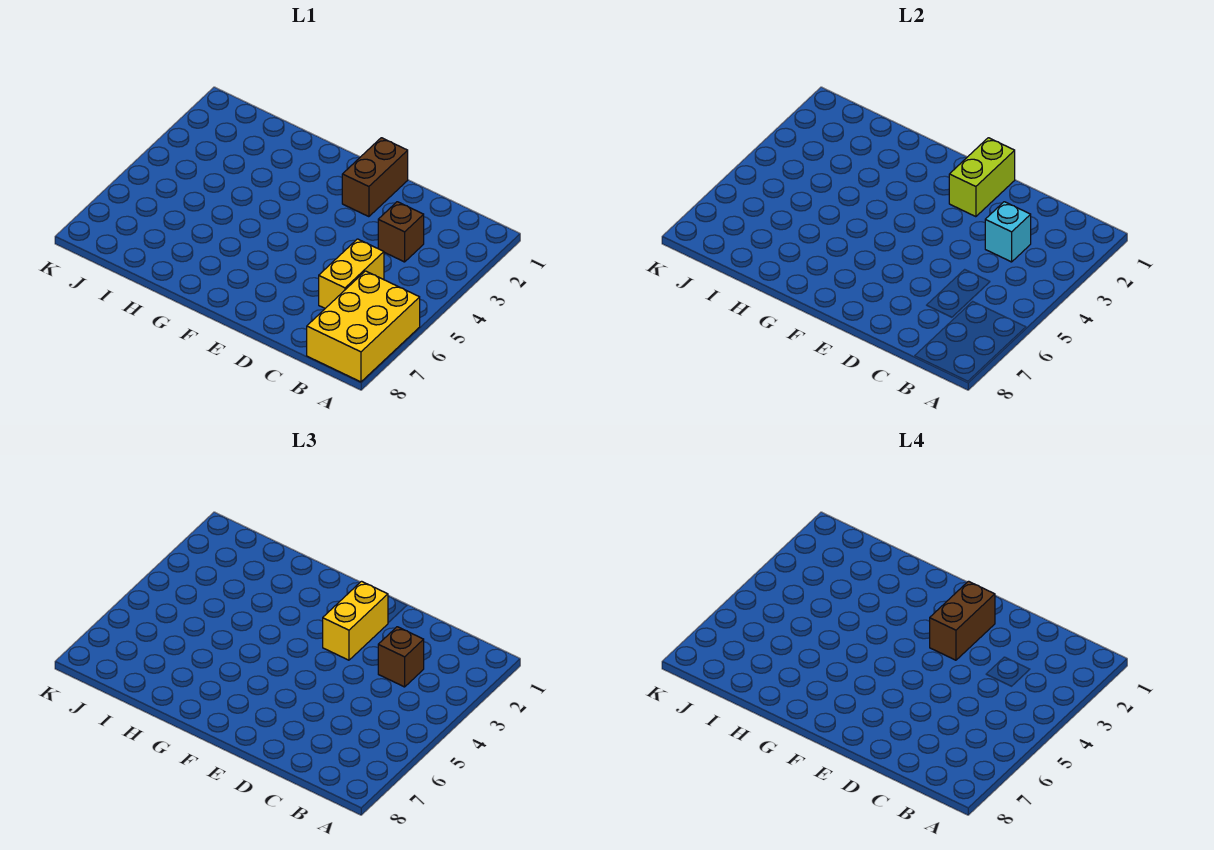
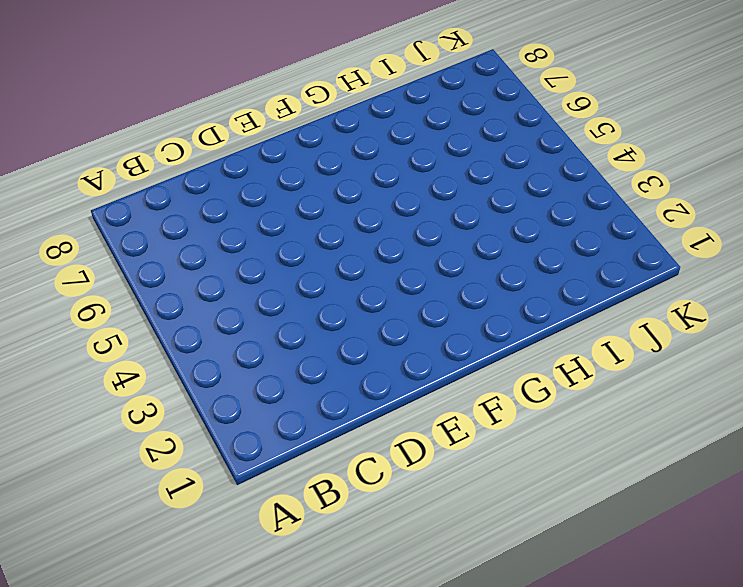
none -> yellow 2x3 brick [307,271,420,382]
none -> brown 1x1 brick [378,202,424,262]

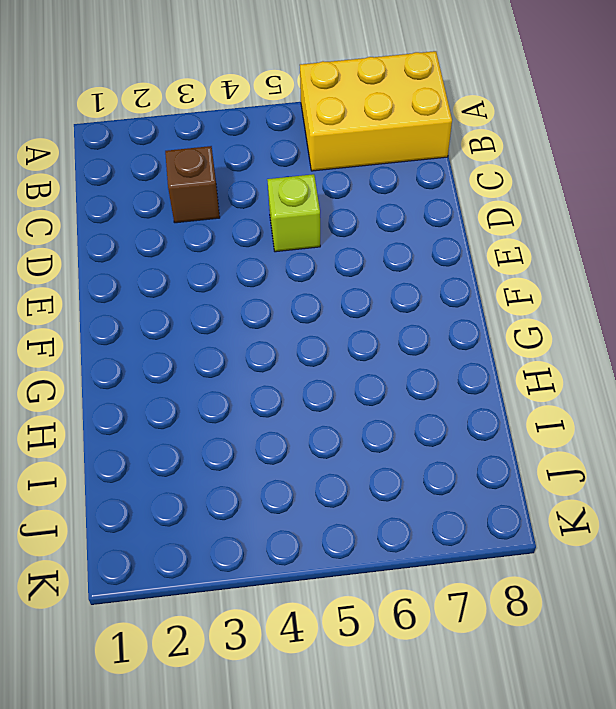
lime 1x1 brick [267,174,320,252] -> none
none -> yellow 1x2 brick [319,239,384,308]
none -> brown 1x2 brick [342,138,408,217]

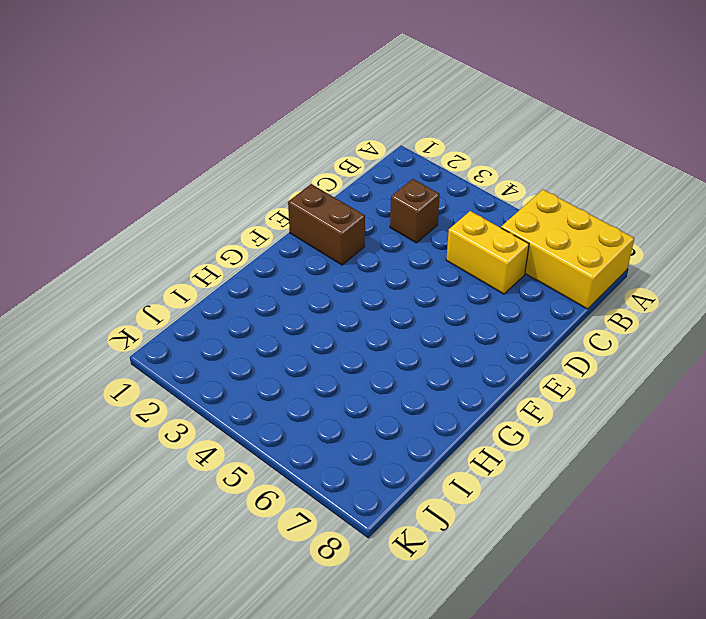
none -> cyan 1x1 brick [985,202,1031,262]
none -> lime 1x2 brick [949,138,1015,217]

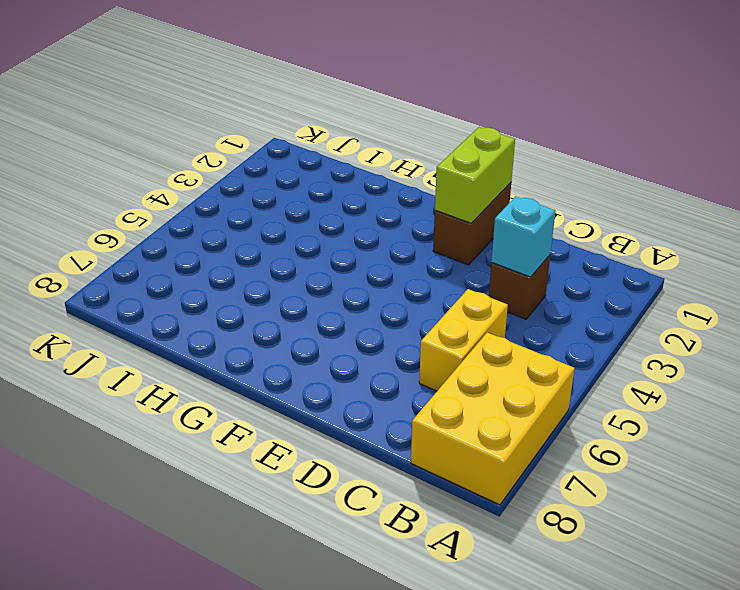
none -> brown 1x1 brick [378,627,424,687]
none -> yellow 1x2 brick [323,581,388,660]

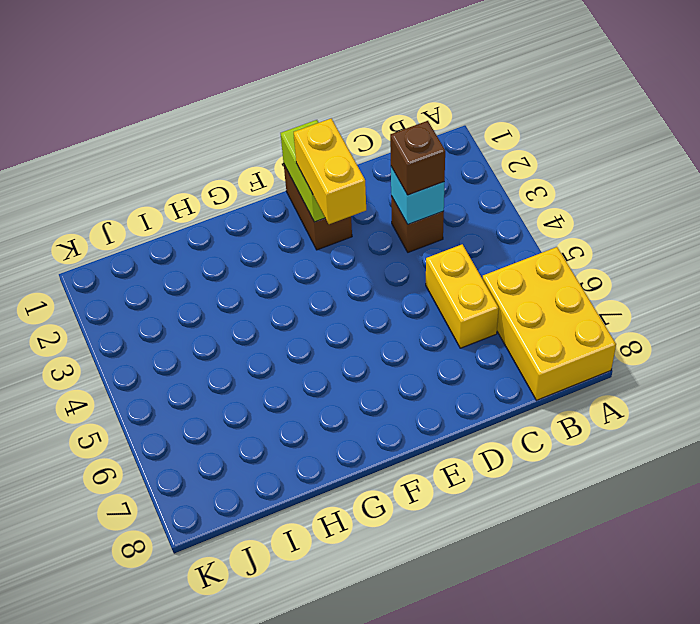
none -> brown 1x2 brick [930,581,995,660]

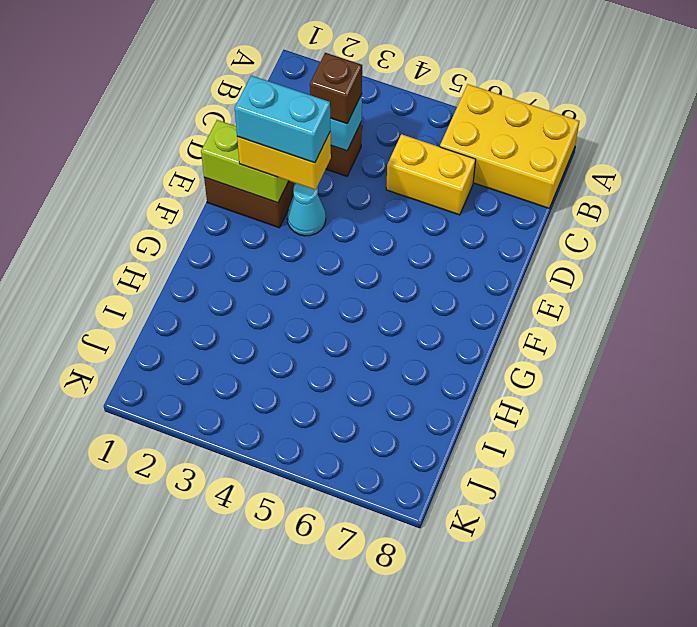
cyan 1x2 brick [235,76,330,163] -> brown 1x2 brick [930,581,995,660]
cyan 1x1 cone [287,183,326,236] -> none

